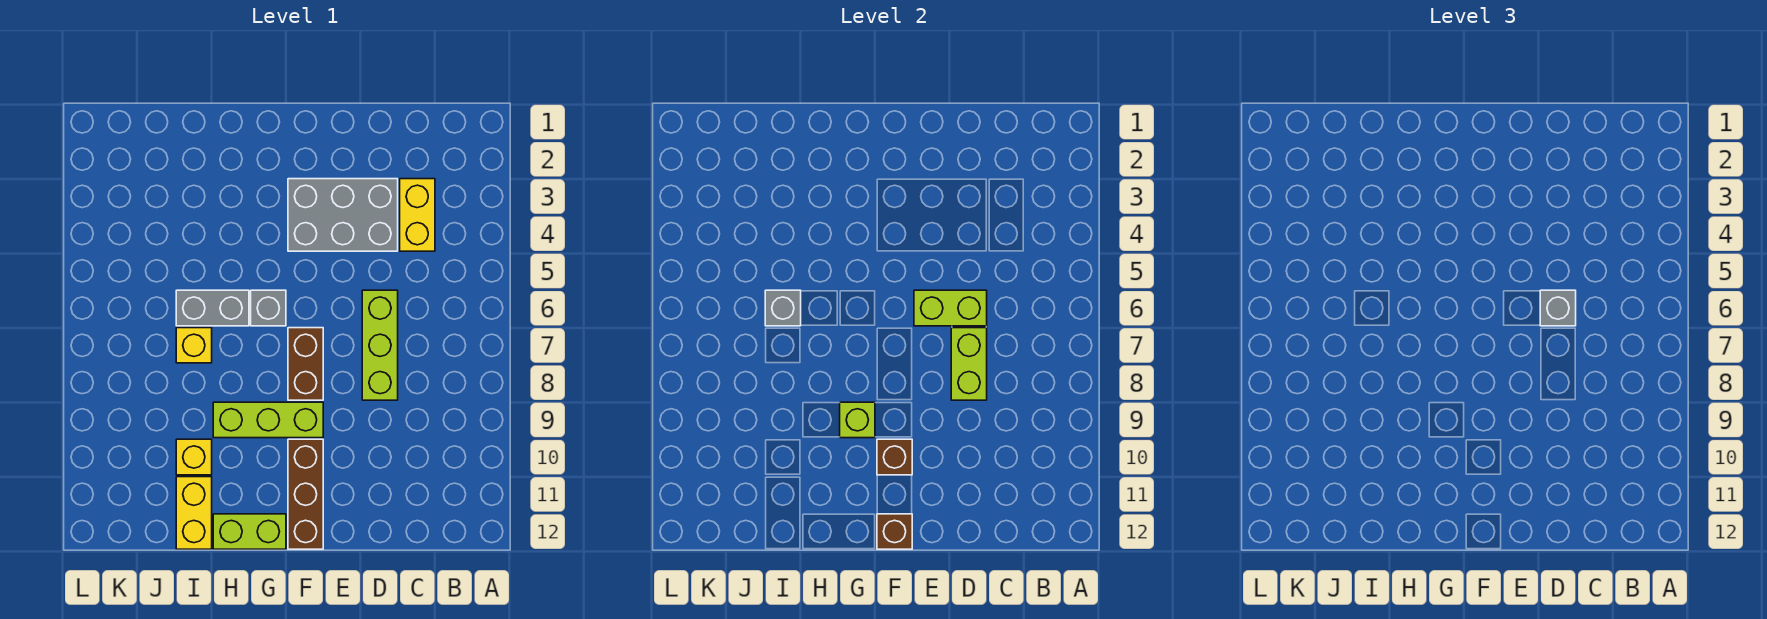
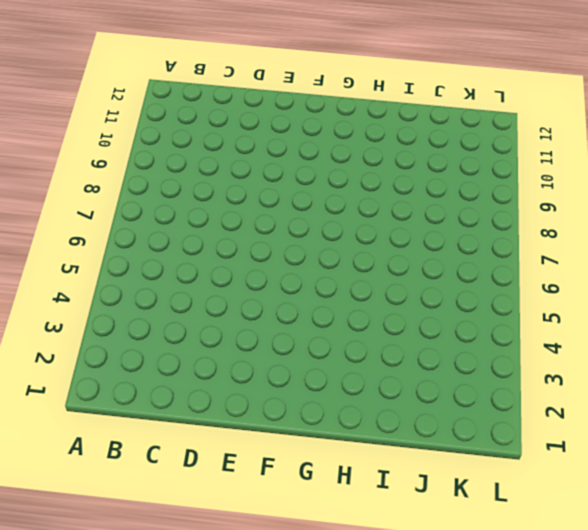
none -> yellow 1x2 brick [400,179,435,251]
none -> grey 2x3 brick [288,179,398,251]
none -> lime 1x3 brick [362,290,398,400]

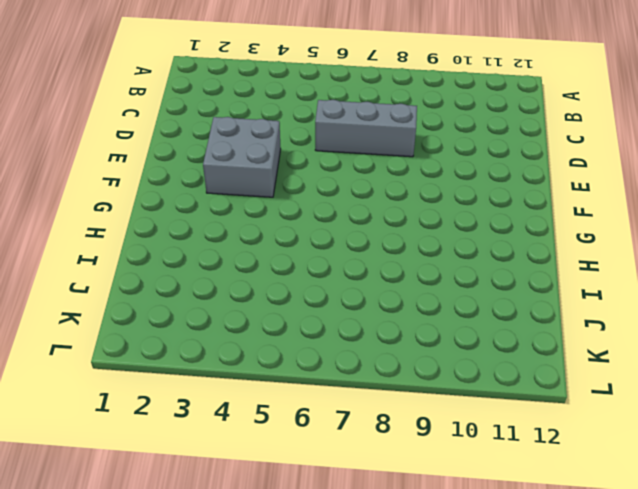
grey 1x3 brick [315,100,417,157] -> lime 1x3 brick [362,290,398,400]
grey 2x2 brick [203,117,281,197] -> grey 2x3 brick [288,179,398,251]
none -> yellow 1x2 brick [400,179,435,251]
none -> brown 1x2 brick [288,328,323,400]
none -> lime 1x3 brick [213,402,323,438]

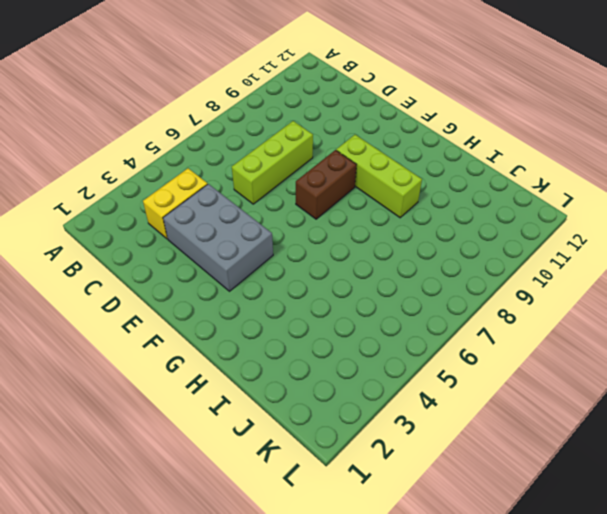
none -> brown 1x3 brick [288,439,323,549]
none -> grey 1x1 brick [251,290,286,326]
none -> lime 1x2 brick [213,514,286,549]

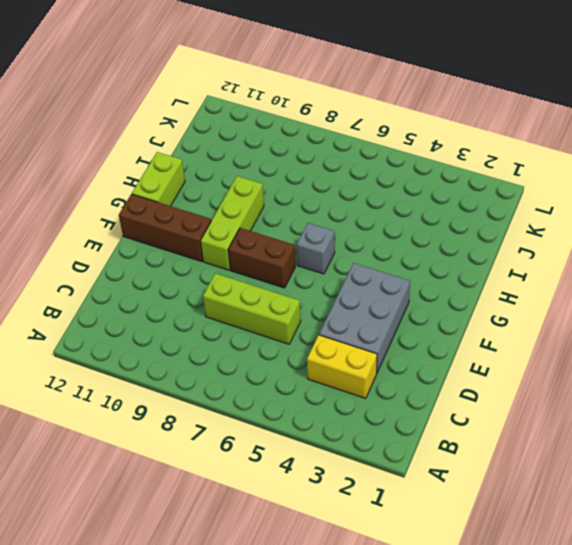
none -> grey 1x2 brick [176,290,249,326]
none -> yellow 1x1 brick [176,328,212,363]
none -> yellow 1x1 brick [176,439,212,475]

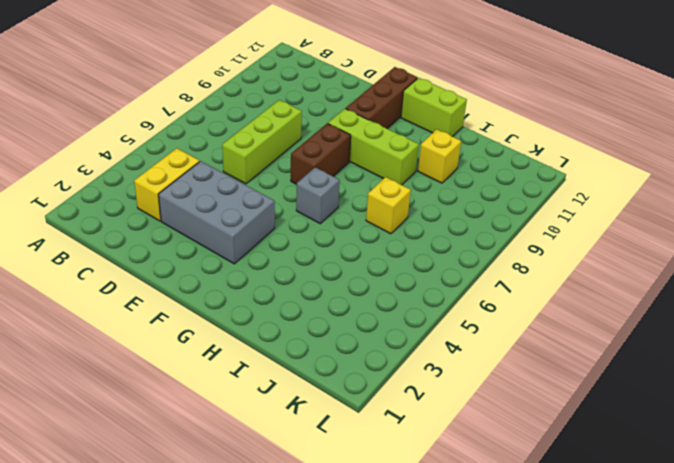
none -> grey 1x2 brick [176,290,249,326]
none -> yellow 1x2 brick [176,477,212,549]
none -> lime 1x2 brick [914,290,987,326]

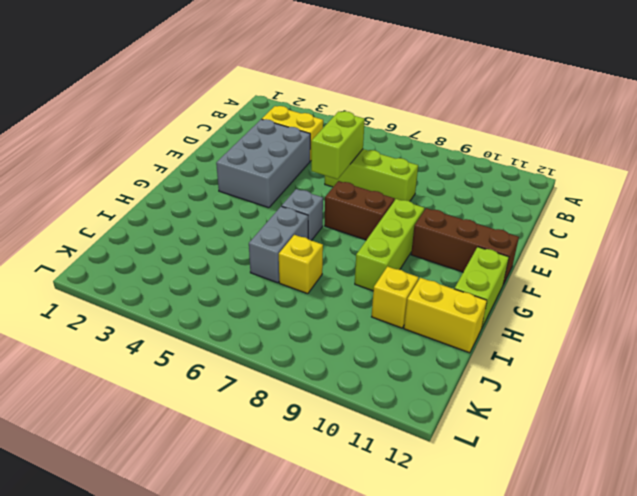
none -> lime 1x2 brick [951,328,987,400]
none -> brown 1x1 brick [877,439,912,475]
none -> brown 1x1 brick [877,514,912,549]

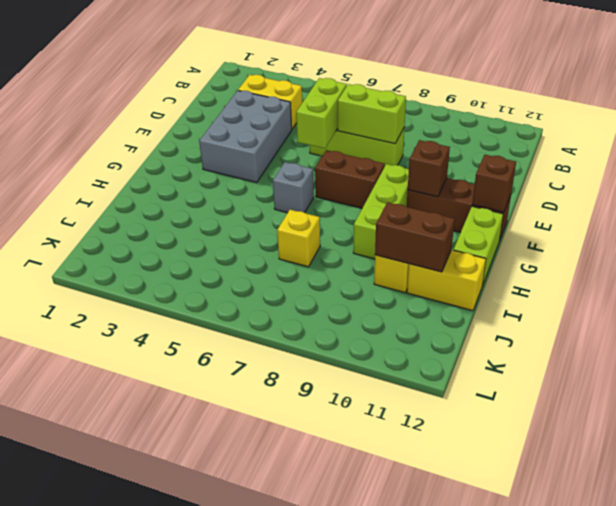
brown 1x2 brick [375,202,455,272] -> none
none -> grey 1x2 brick [176,290,249,326]
none -> lime 1x1 brick [840,402,875,438]
none -> grey 1x1 brick [765,290,801,326]

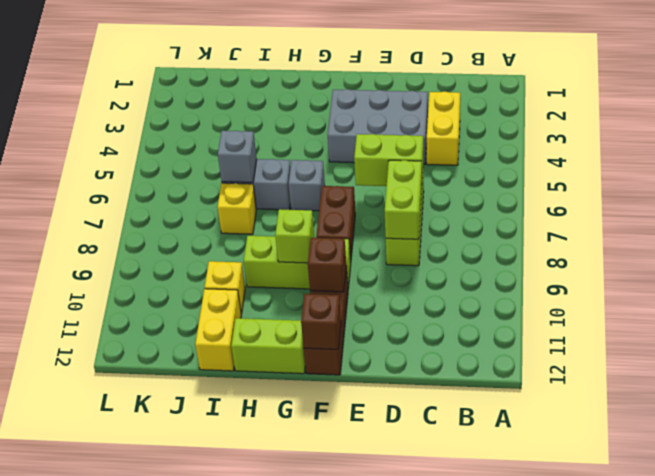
none -> grey 1x1 brick [1540,290,1576,326]

